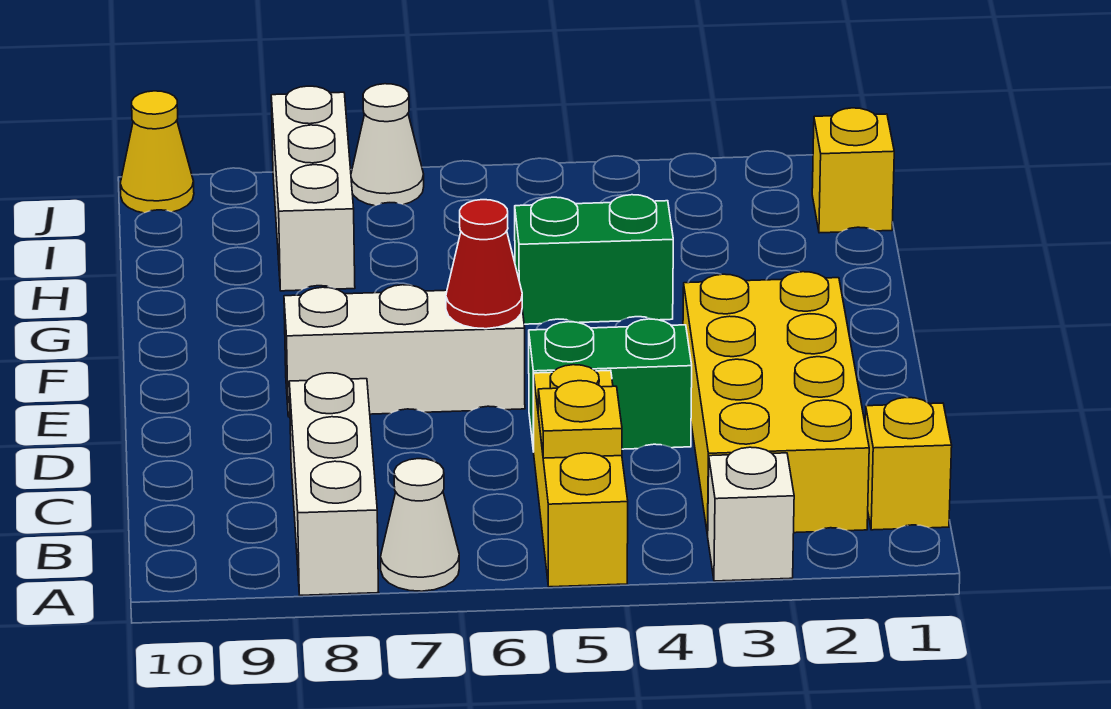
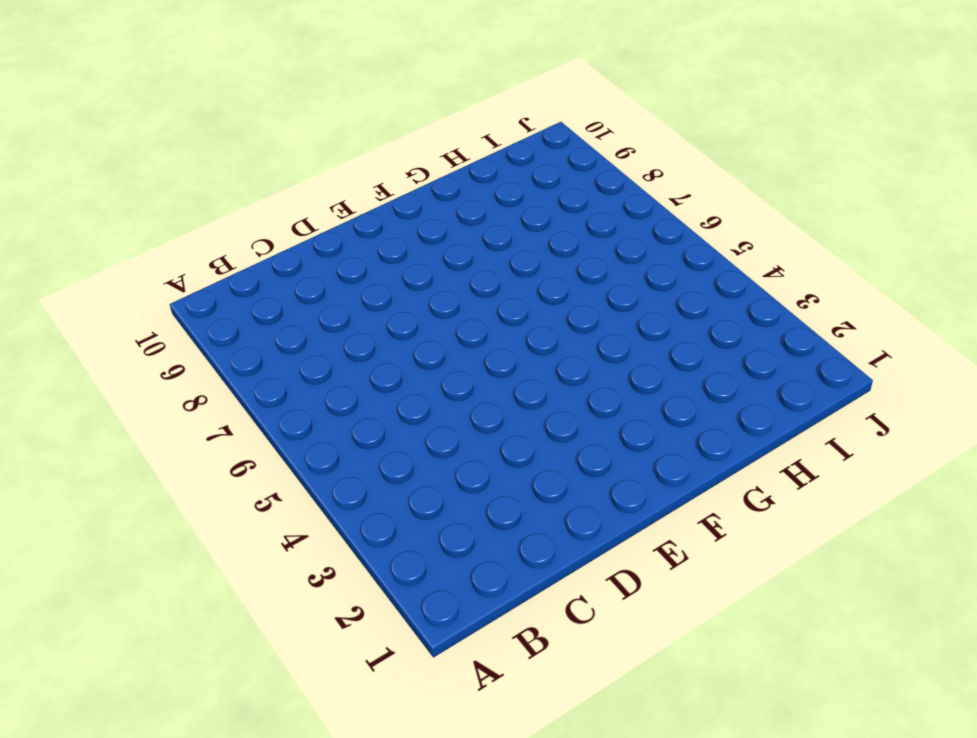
none -> white 1x1 brick [708,447,794,581]
none -> yellow 1x3 brick [534,365,628,587]
none -> white 1x1 cone [381,459,459,591]

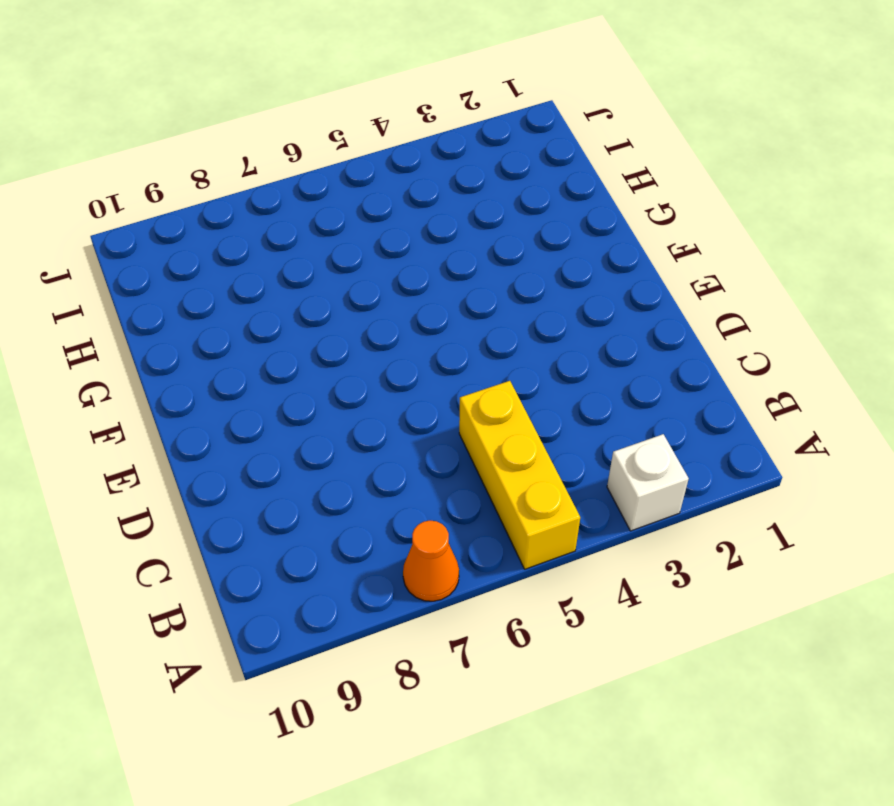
orange 1x1 cone [403,521,459,601] -> white 1x1 cone [381,459,459,591]
none -> white 1x3 brick [289,373,378,595]
none -> yellow 1x1 brick [865,398,952,530]
none -> yellow 2x4 brick [683,272,869,535]

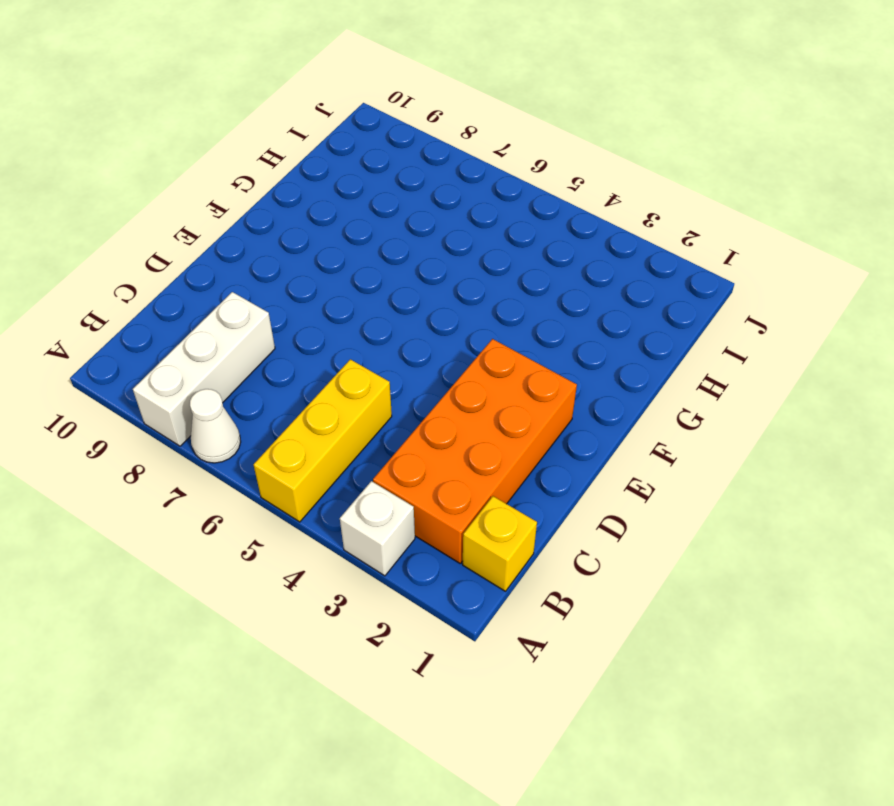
orange 2x4 brick [373,339,577,563] -> yellow 2x4 brick [683,272,869,535]
none -> green 1x2 brick [529,319,692,452]
none -> white 1x3 brick [284,285,525,417]
none -> green 1x2 brick [515,195,673,324]

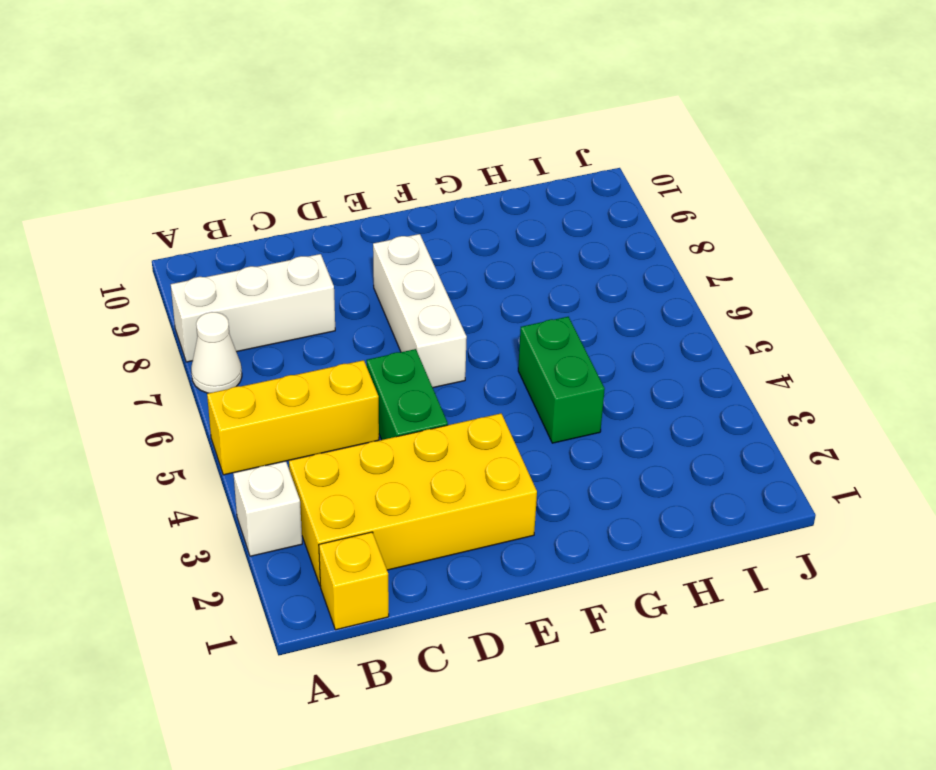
none -> white 1x3 brick [271,86,355,291]
none -> yellow 1x1 brick [812,108,894,233]
none -> white 1x1 cone [351,84,424,206]

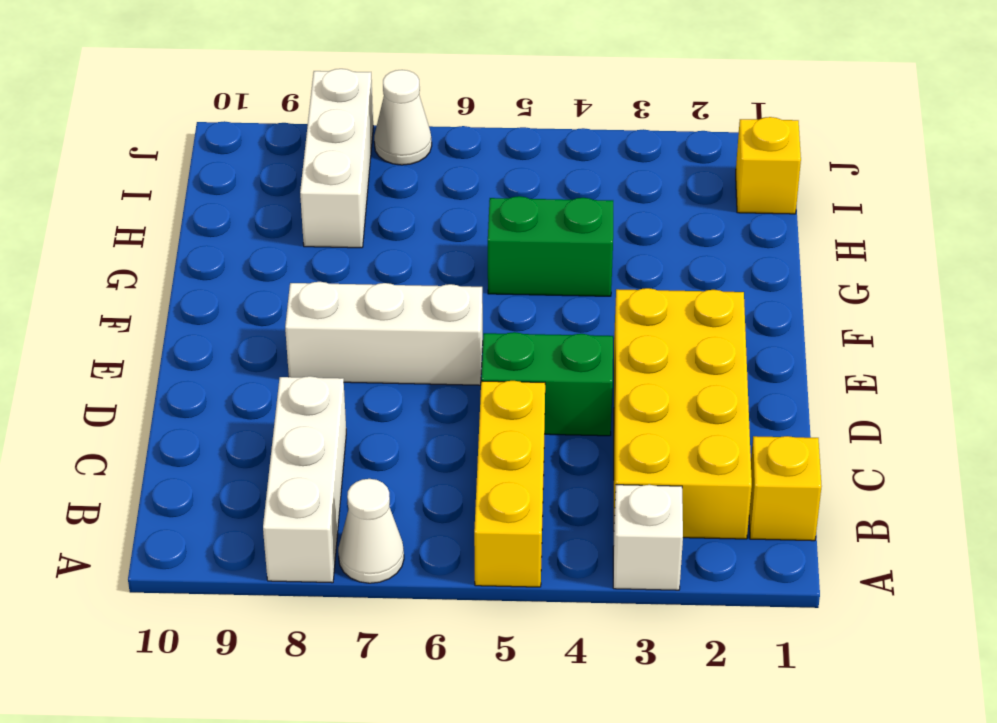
none -> yellow 1x1 cone [120,91,194,213]
none -> yellow 1x1 plate [538,381,622,458]
none -> red 1x1 cone [446,200,522,329]

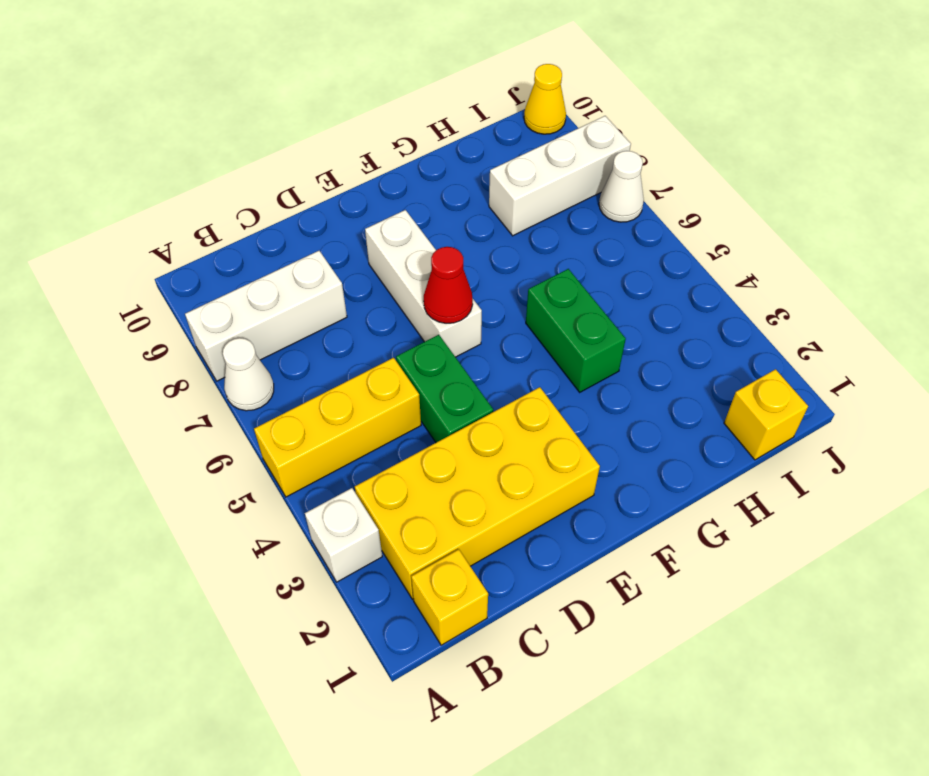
none -> yellow 1x1 plate [538,381,622,458]

